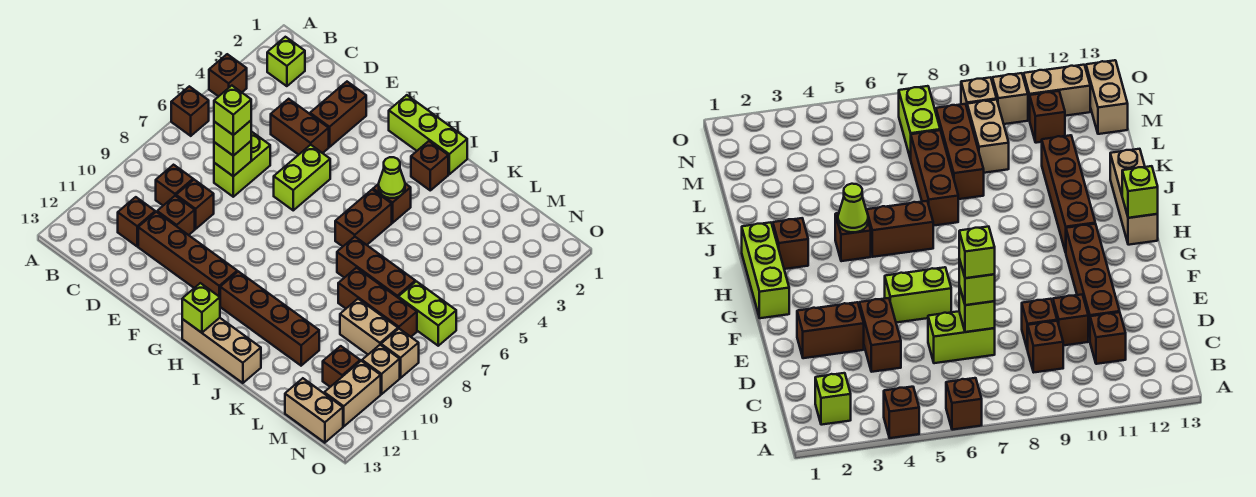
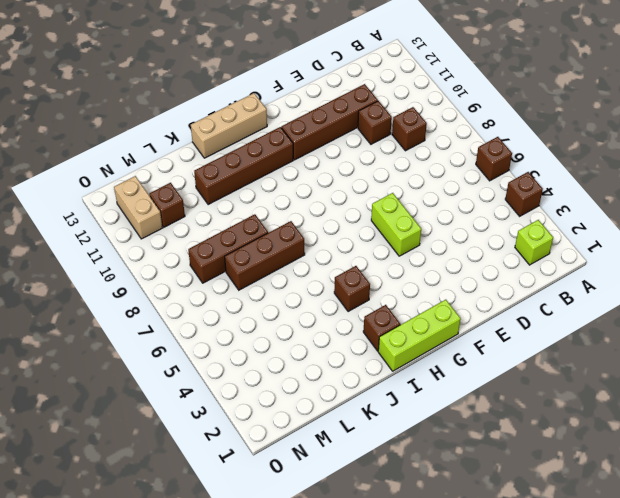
none -> brown 1x1 brick [118,197,155,246]
none -> brown 1x2 brick [271,99,329,155]
none -> lime 1x2 brick [214,131,270,197]
none -> brown 1x1 brick [176,180,214,229]

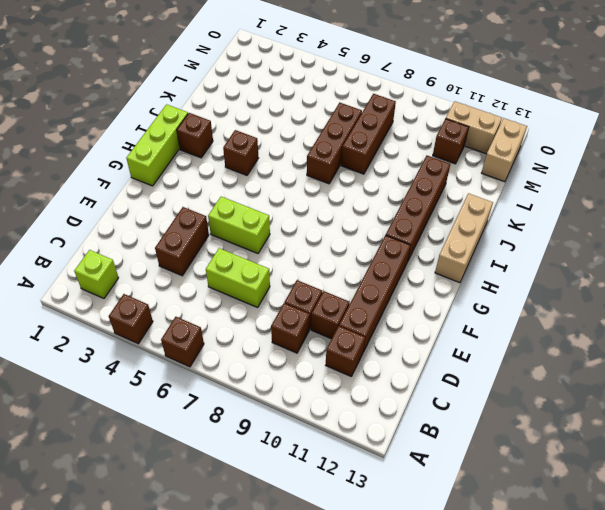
none -> brown 1x2 brick [310,82,366,147]
none -> brown 1x2 brick [335,190,392,246]
none -> tan 1x2 brick [340,299,398,354]
none -> lime 1x2 brick [398,281,456,346]

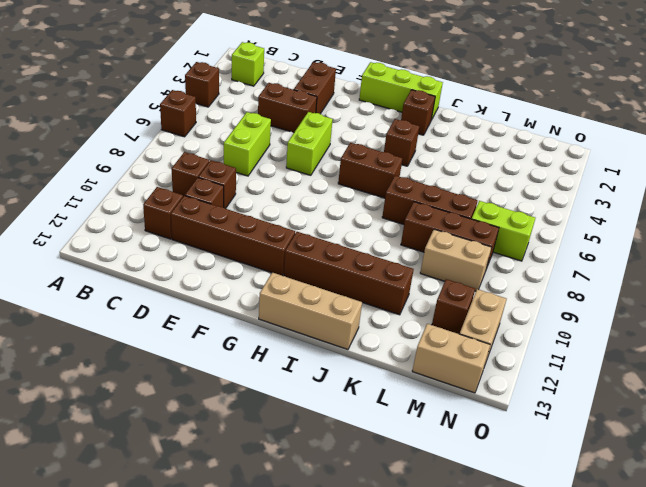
brown 1x2 brick [338,143,402,198] -> brown 1x2 brick turned to [335,190,392,246]
none -> tan 1x1 brick [381,329,419,378]
none -> tan 1x1 brick [362,345,400,394]
none -> lime 1x1 brick [214,141,251,176]
none -> lime 1x1 brick [182,283,220,333]

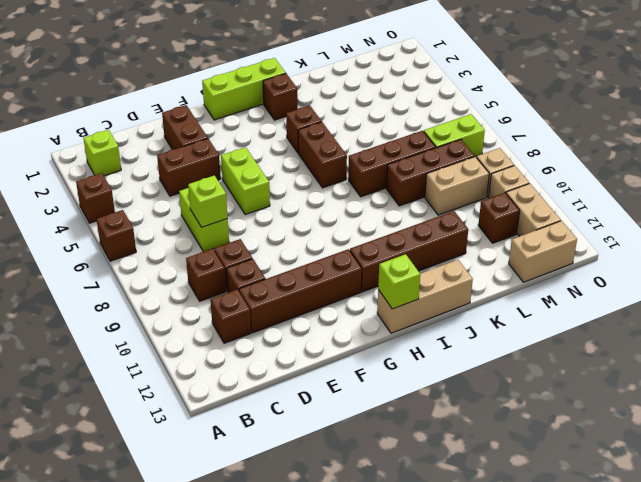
none -> lime 1x1 cone [379,157,405,198]
none -> lime 1x1 brick [214,121,251,156]
none -> lime 1x1 brick [214,86,251,135]

